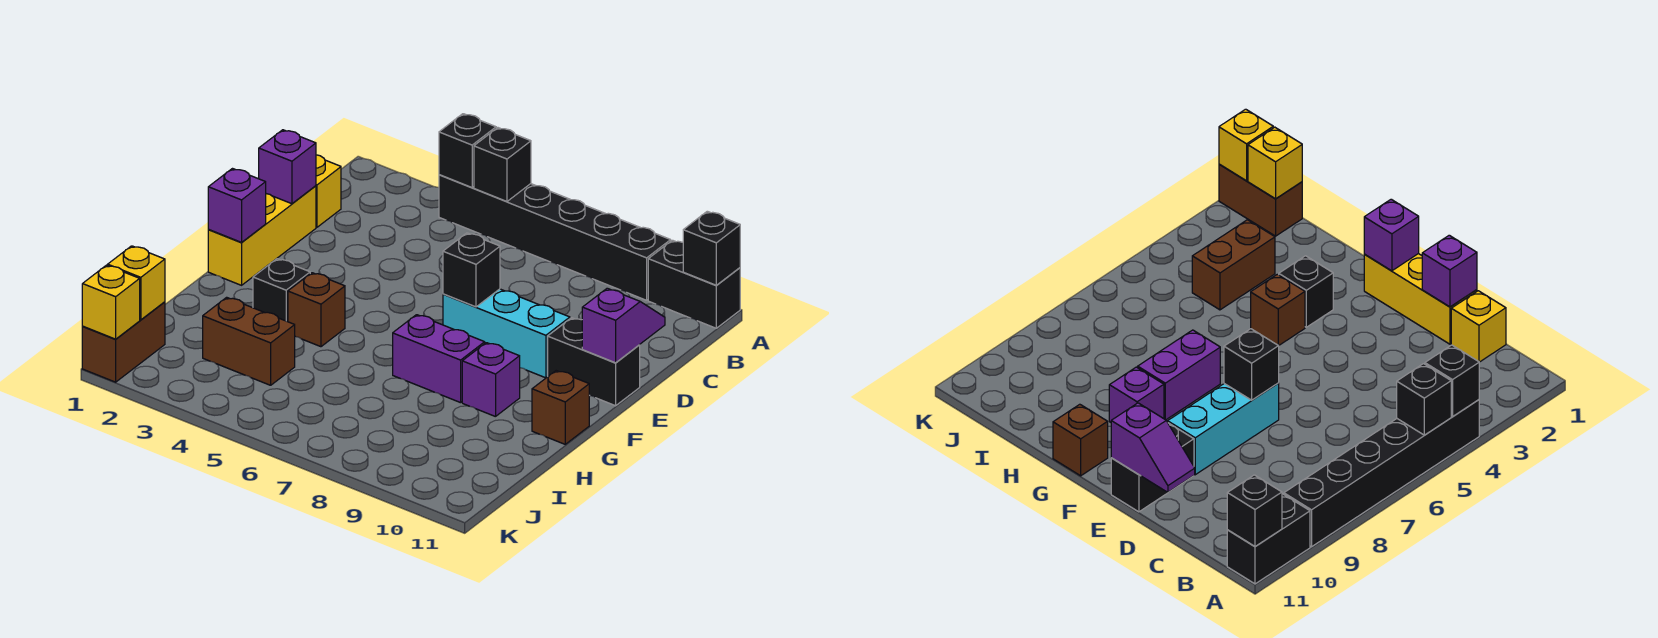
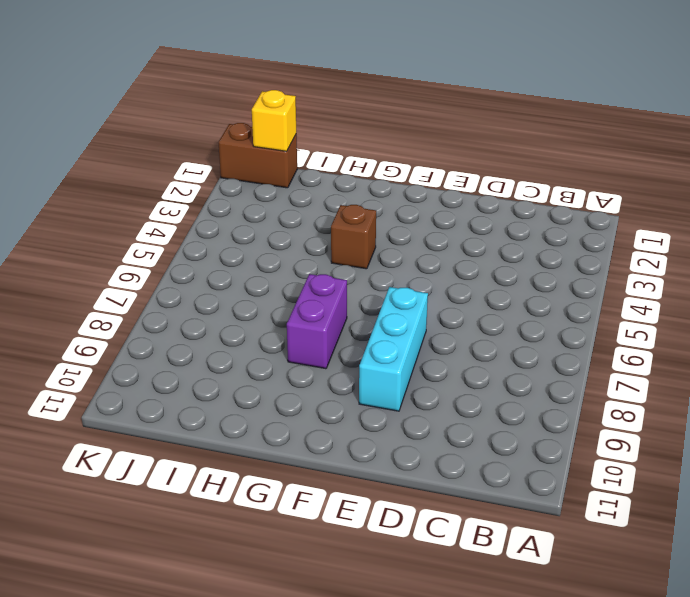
none -> black 1x6 brick [439,175,671,300]
none -> black 1x2 brick [648,240,740,328]
none -> yellow 1x1 brick [316,155,341,227]

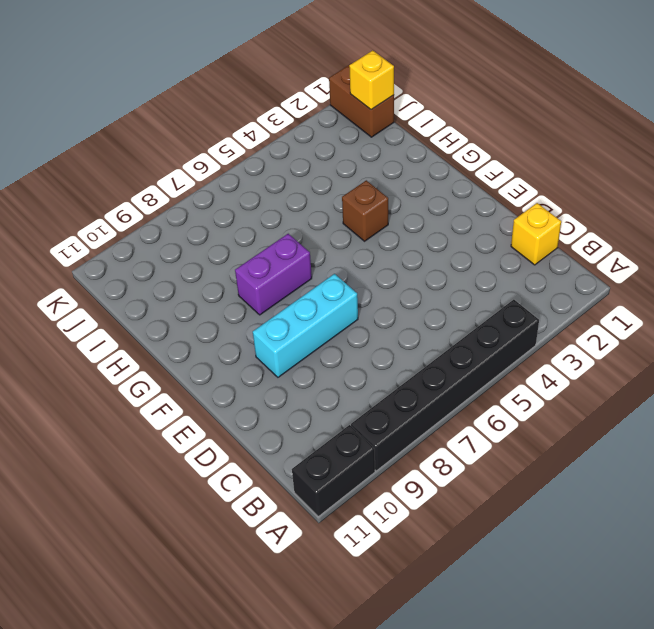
none -> yellow 1x3 brick [208,186,316,285]
none -> black 1x2 brick [548,318,640,406]
none -> black 1x1 brick [253,259,310,322]

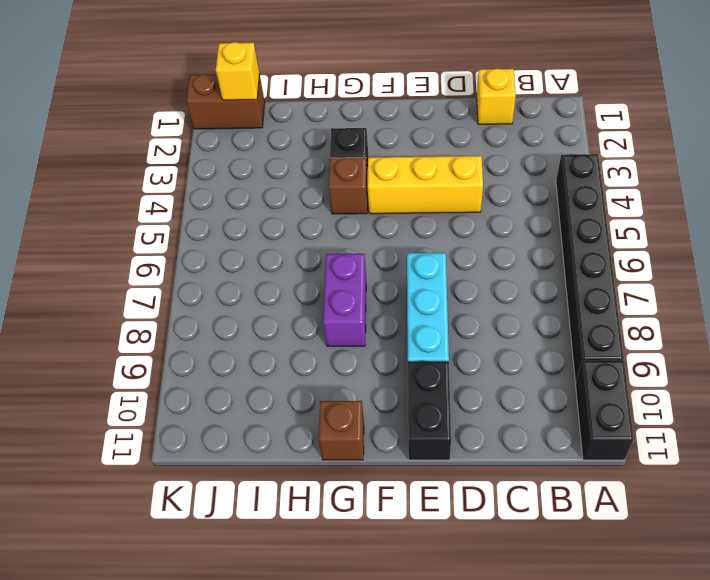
yellow 1x3 brick [367,156,483,214] -> yellow 1x3 brick moved to [208,186,316,285]
none -> purple 1x1 brick [462,343,520,417]
none -> brown 1x2 brick [203,297,295,385]
none -> black 1x1 brick [439,114,496,187]

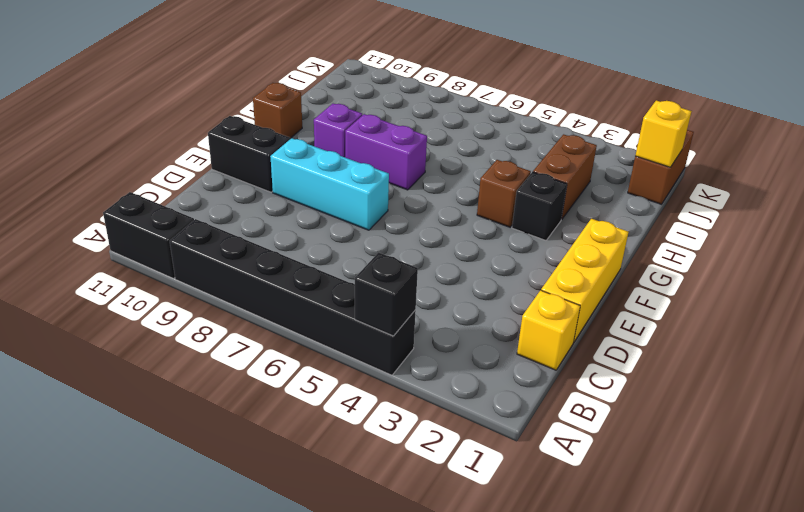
brown 1x2 brick [533,134,597,220] -> brown 1x2 brick turned to [203,297,295,385]
none -> black 1x1 brick [474,128,531,201]
none -> black 1x1 brick [683,211,740,285]
none -> purple 1x1 brick [259,130,316,204]

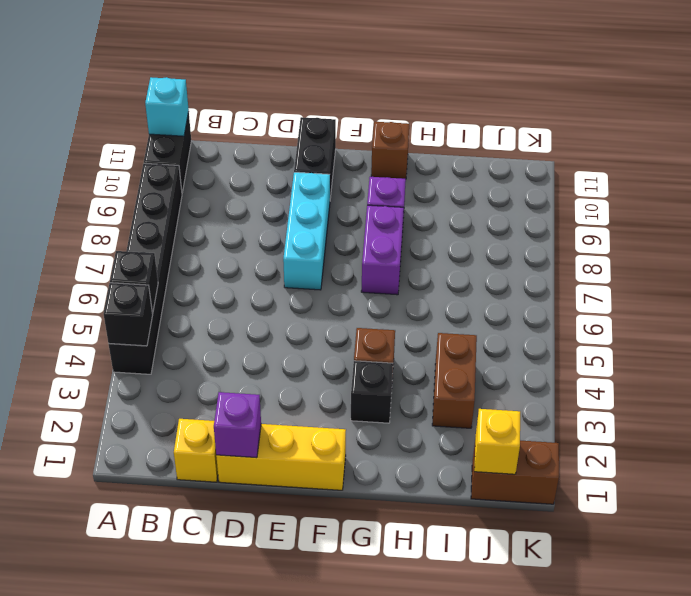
cyan 1x1 brick [145,77,189,136] -> black 1x1 brick [683,211,740,285]
none -> purple 1x2 slope [582,288,665,363]
none -> black 1x1 brick [443,233,500,307]
none -> purple 1x1 brick [208,169,266,242]

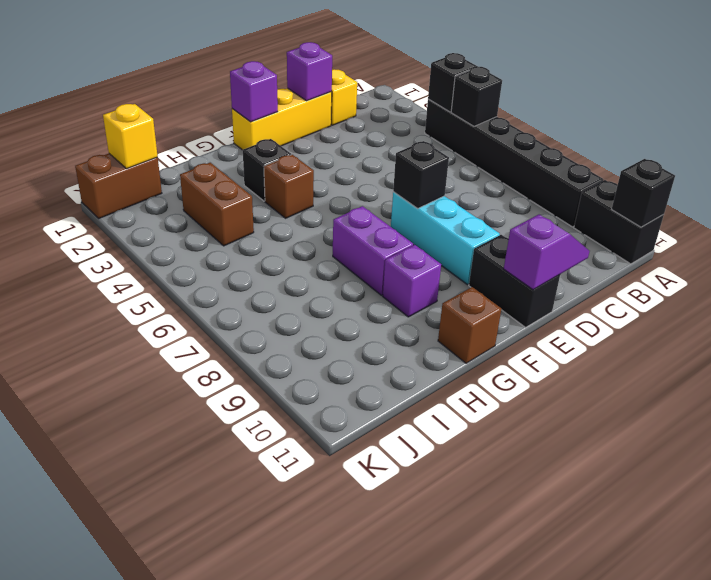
none -> yellow 1x1 brick [82,265,140,339]

